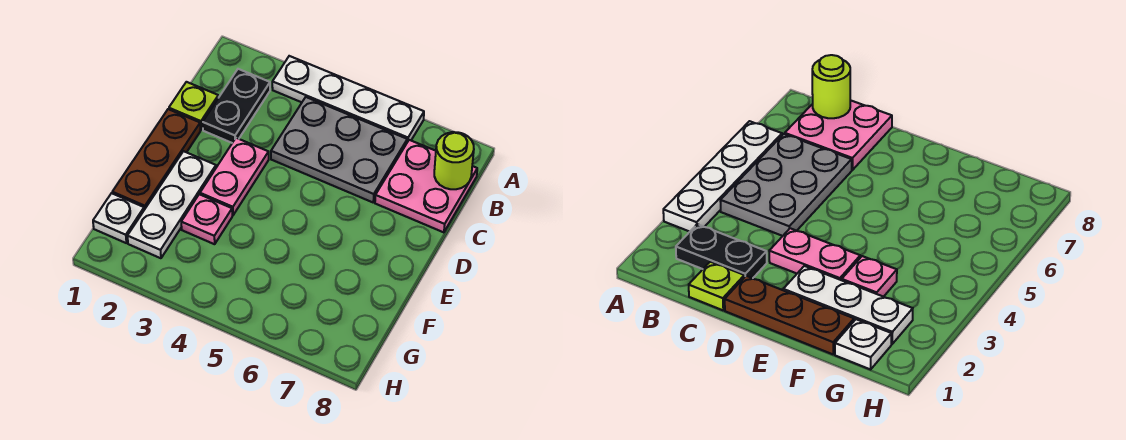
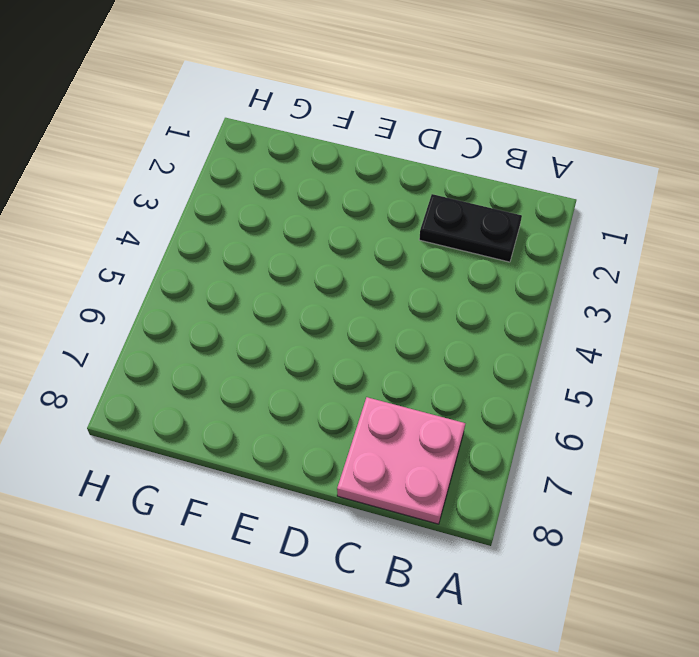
none -> white 1x4 plate [272,56,424,142]
none -> grey 2x3 plate [271,97,407,202]

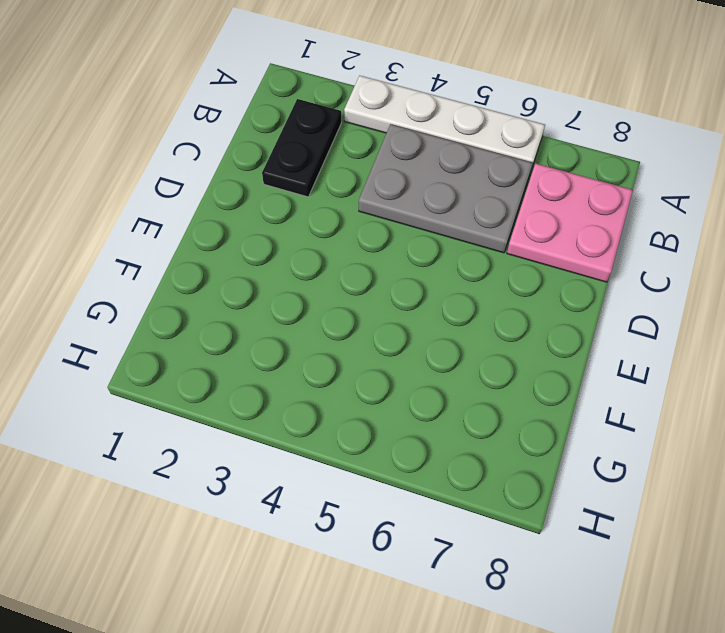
none -> lime 1x1 plate [169,82,218,130]
none -> brown 1x3 plate [112,109,200,210]

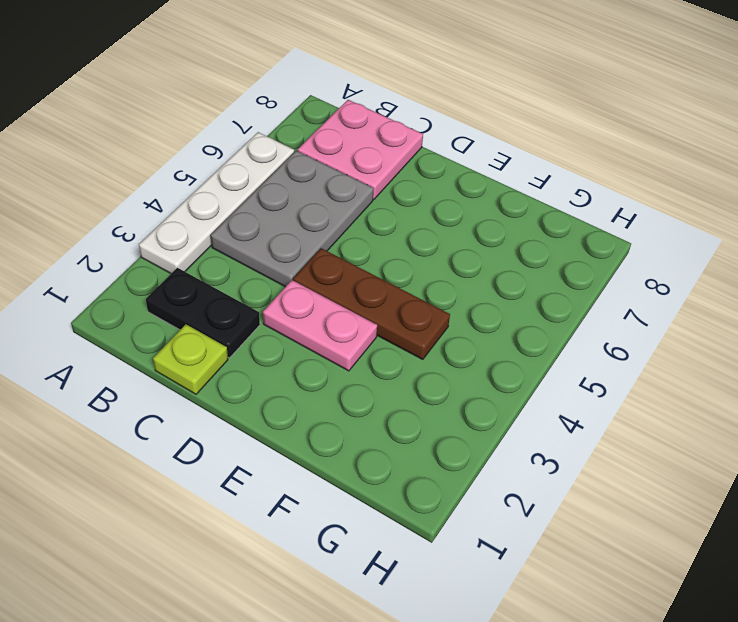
brown 1x3 plate [293,248,450,360] -> brown 1x3 plate moved to [112,109,200,210]
none -> white 1x3 plate [128,151,216,258]
none -> pink 1x1 plate [181,194,232,244]

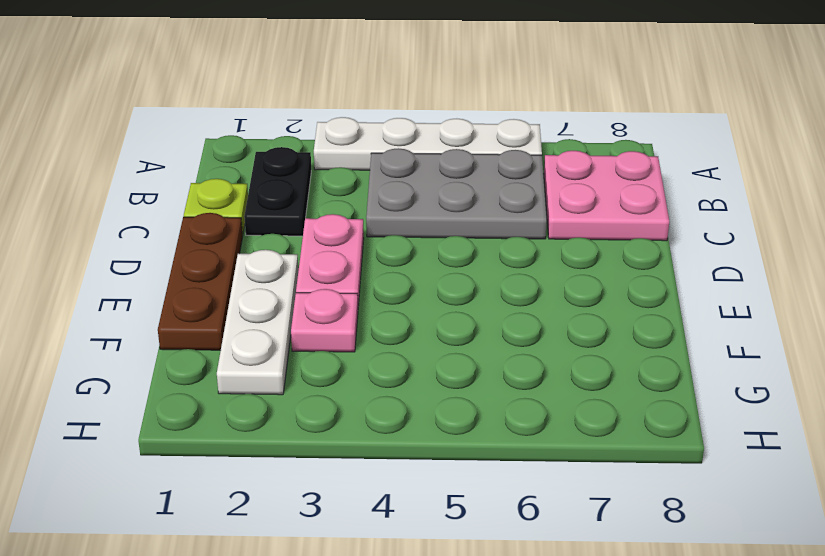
none -> white 1x1 plate [93,193,144,243]
none -> lime 1x1 round brick [434,132,474,189]

